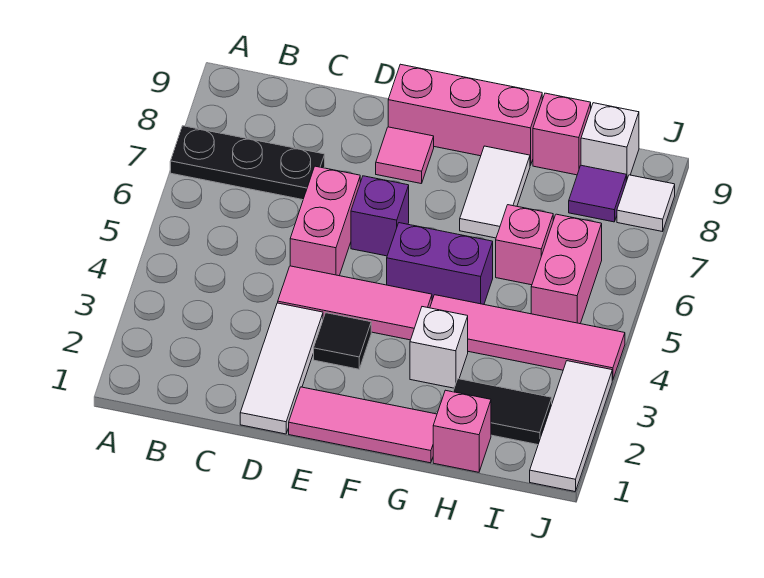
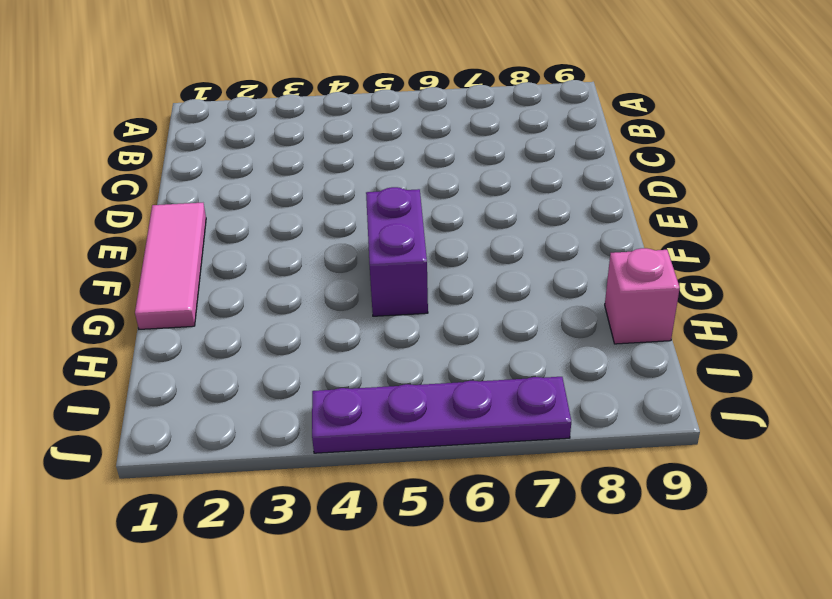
purple 1x4 plate [312,377,571,453] -> pink 1x4 tile [430,295,625,380]
none -> black 1x3 plate [170,126,325,200]
none -> white 1x3 tile [240,303,323,434]
none -> pink 1x3 tile [278,266,432,340]

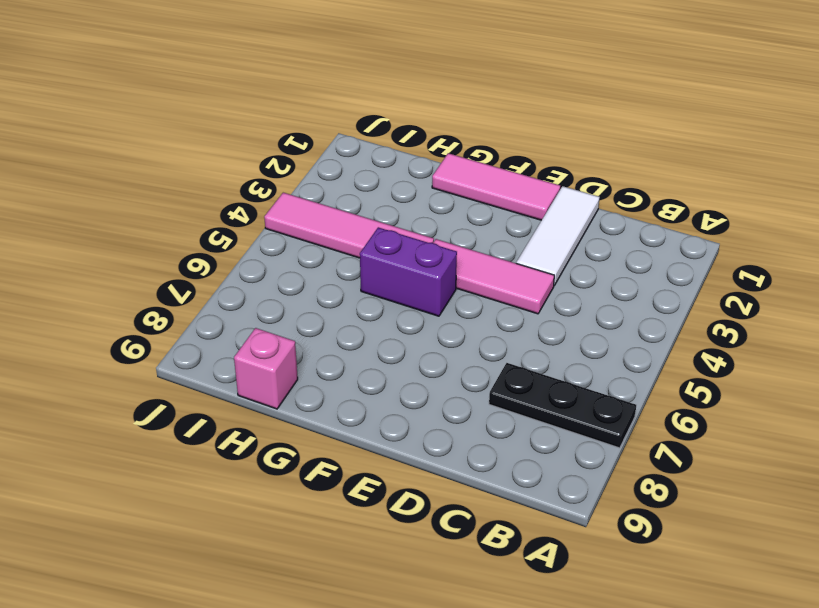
none -> pink 1x2 brick [290,166,360,276]
none -> black 1x1 tile [314,313,371,369]
none -> purple 1x1 brick [351,176,409,256]

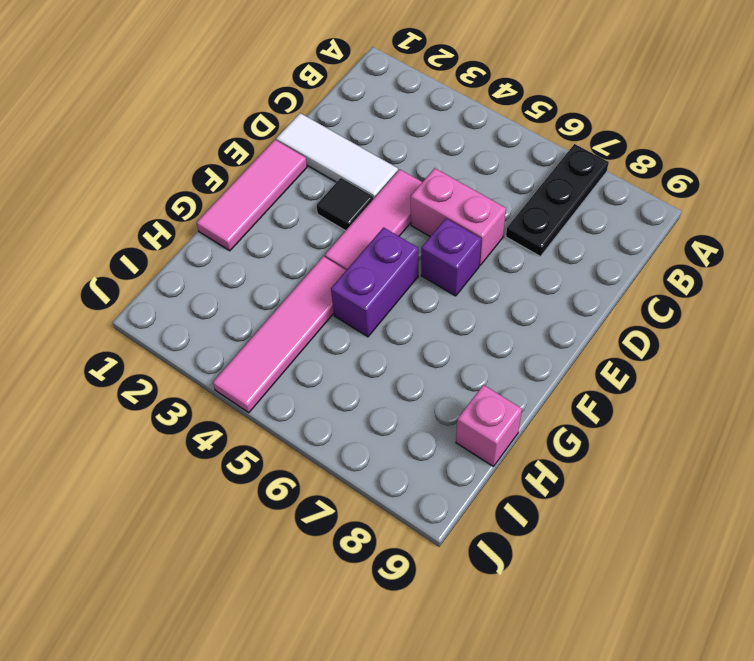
none -> pink 1x1 tile [376,127,434,184]
none -> pink 1x3 brick [388,64,542,165]
none -> white 1x1 brick [410,307,468,388]

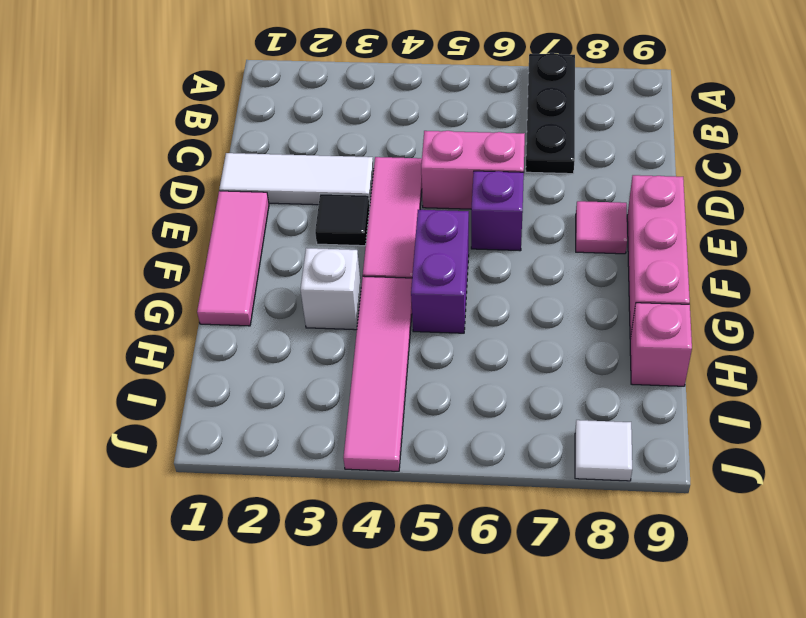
none -> white 1x2 tile [460,146,530,238]
none -> pink 1x1 brick [433,390,491,472]
none -> black 1x2 tile [453,379,552,445]

